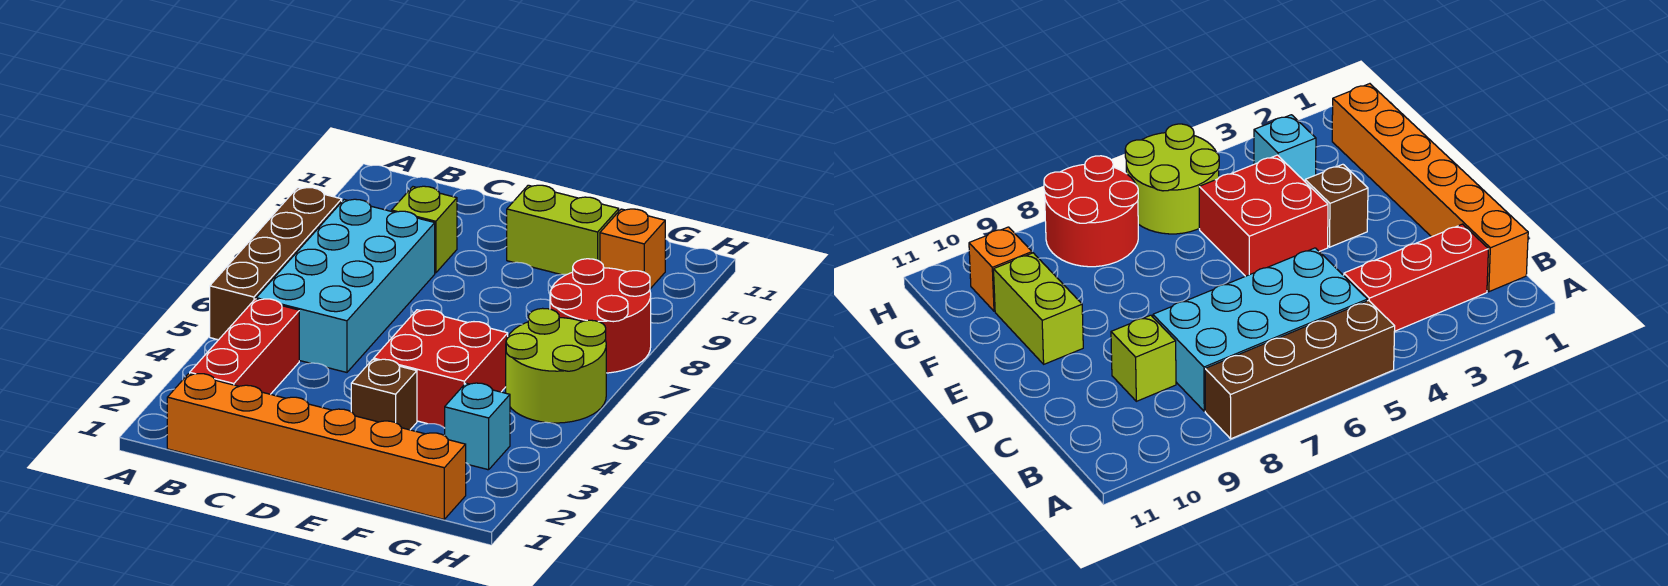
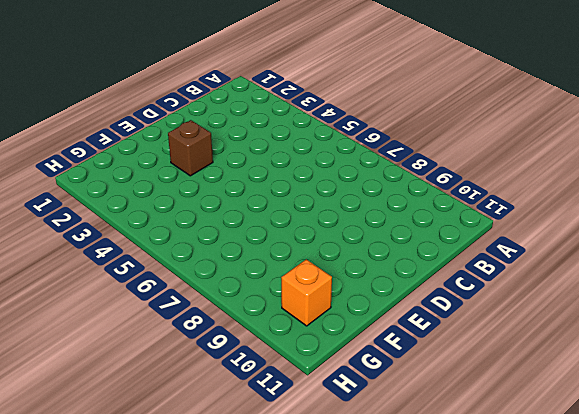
none -> brown 1x4 brick [210,188,342,340]
none -> orange 1x6 brick [167,374,466,519]
none -> red 1x3 brick [190,299,299,394]

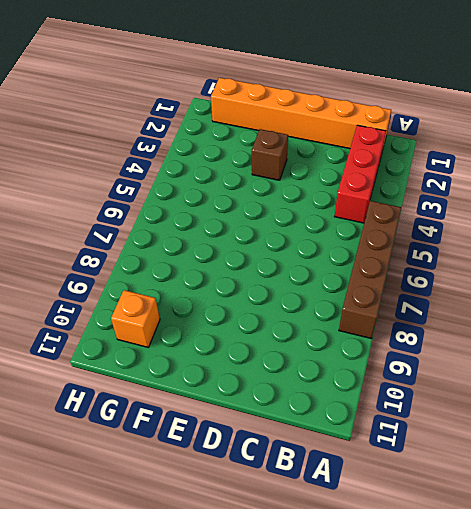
none -> cyan 2x4 brick [256,199,435,372]
none -> lime 1x1 brick [392,186,457,273]
none -> red 2x2 brick [374,310,508,428]

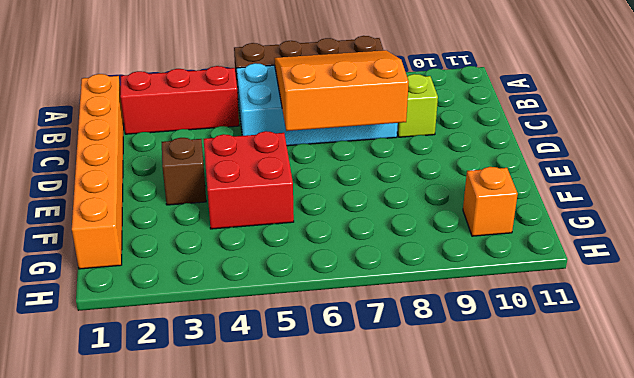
orange 3x3 slope [274,50,409,131] -> none
none -> lime 1x2 brick [507,185,619,275]
none -> cyan 1x1 brick [444,383,510,470]
none -> lime 2x2 round brick [506,308,606,423]

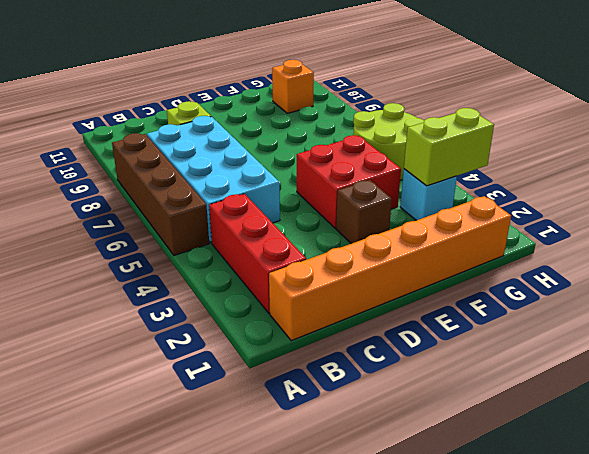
lime 1x2 brick [404,108,494,186] -> lime 1x2 brick moved to [507,185,619,275]
none -> red 2x2 round brick [550,259,651,373]

